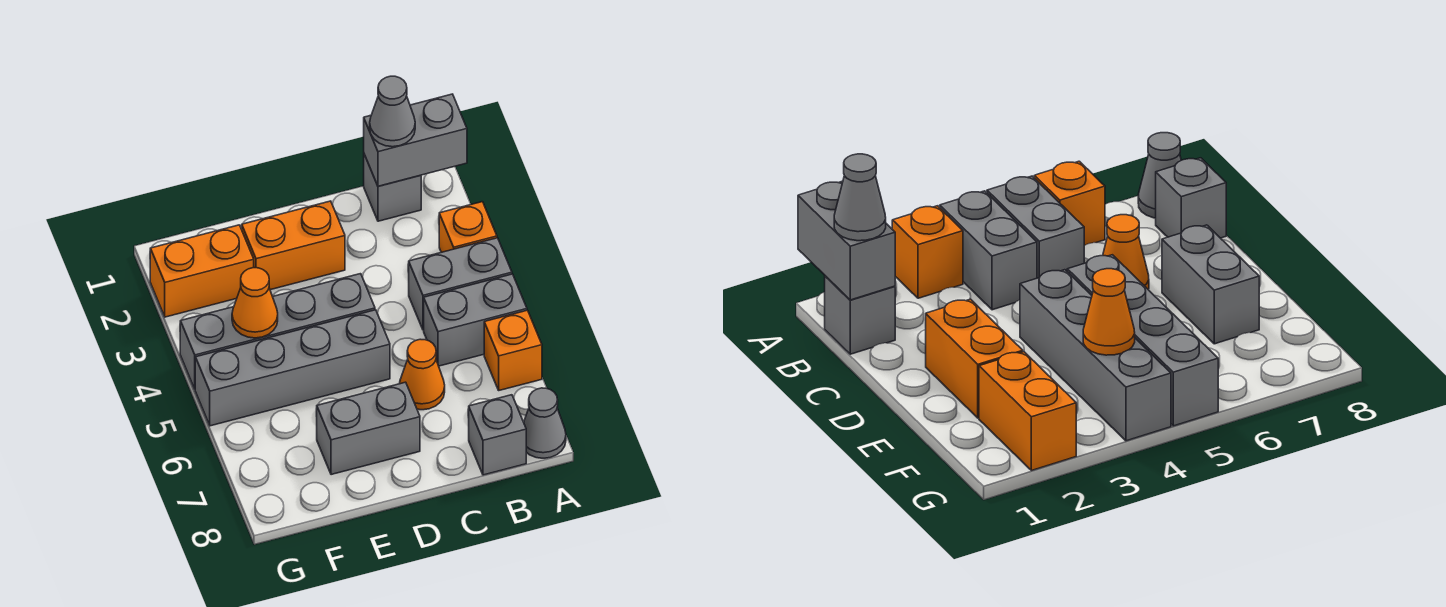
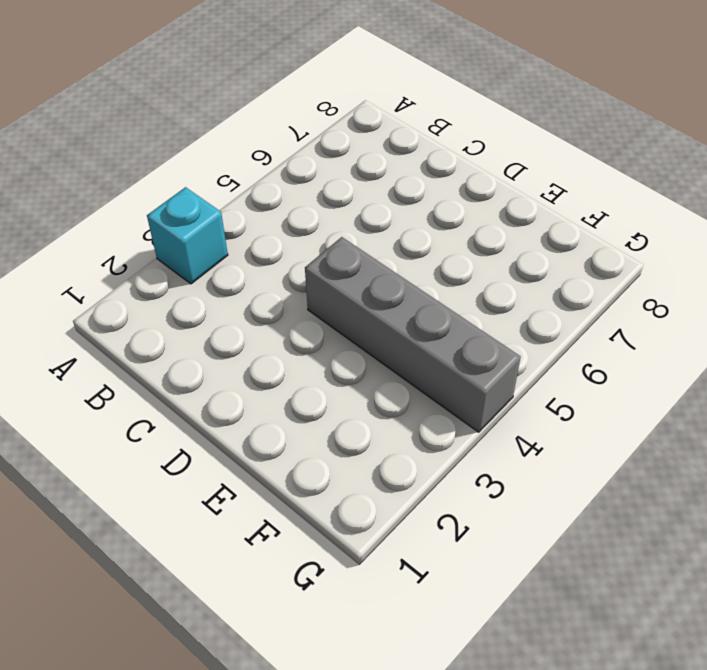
cyan 1x1 brick [147,187,228,284] -> orange 1x1 brick [439,202,497,252]
none -> grey 1x2 brick [409,238,512,330]
none -> grey 1x2 brick [424,274,527,366]
none -> orange 1x1 brick [484,310,542,390]

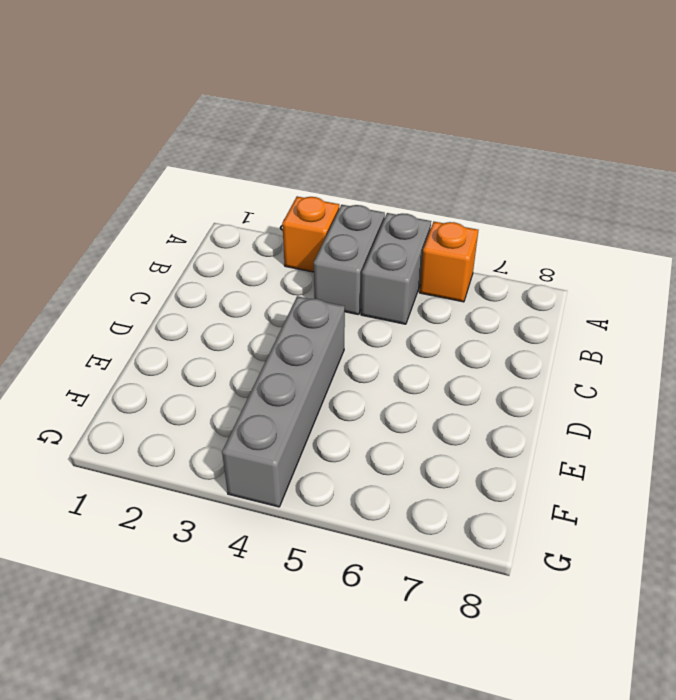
none -> grey 1x1 cone [524,388,566,458]
none -> grey 1x1 brick [364,154,421,221]
none -> grey 1x1 brick [469,395,526,475]

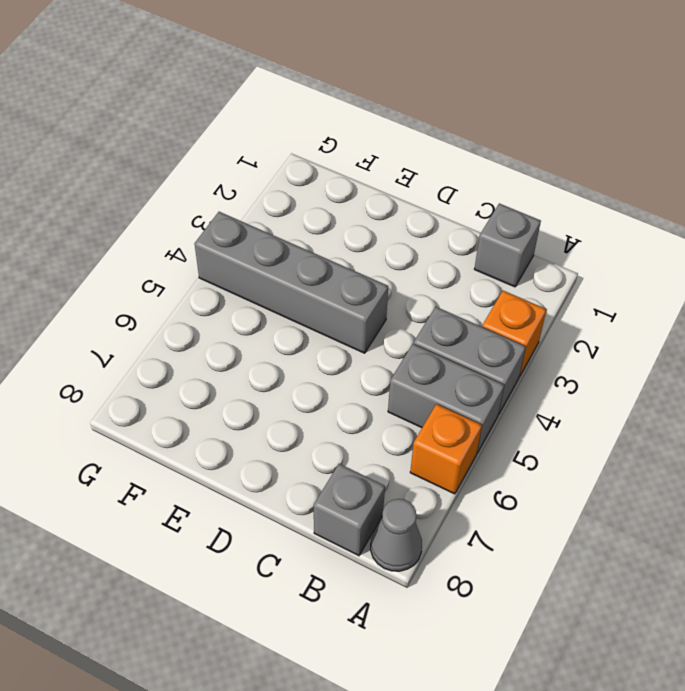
none -> orange 1x1 cone [399,339,445,410]
none -> orange 1x2 brick [242,201,345,290]
none -> grey 1x4 brick [195,310,390,426]

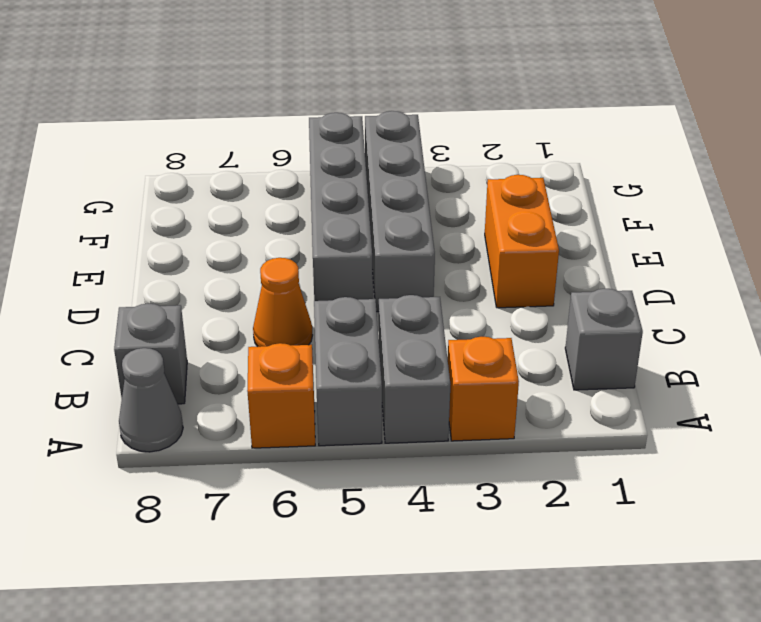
none -> grey 1x2 brick [317,382,420,475]
none -> orange 1x2 brick [150,225,254,317]
none -> grey 1x2 brick [364,94,467,186]

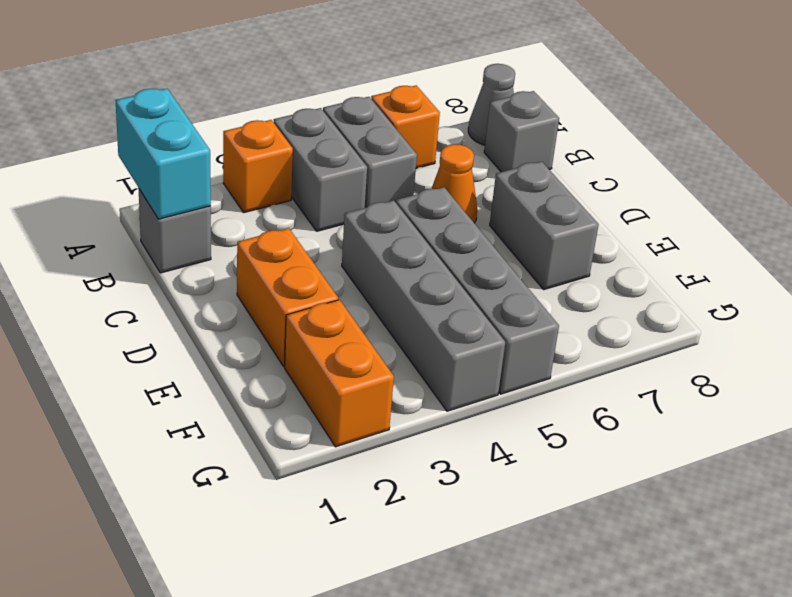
cyan 1x2 brick [116,88,211,219] -> grey 1x2 brick [364,94,467,186]
none -> orange 1x1 cone [232,268,278,338]
none -> grey 1x1 cone [370,76,415,147]

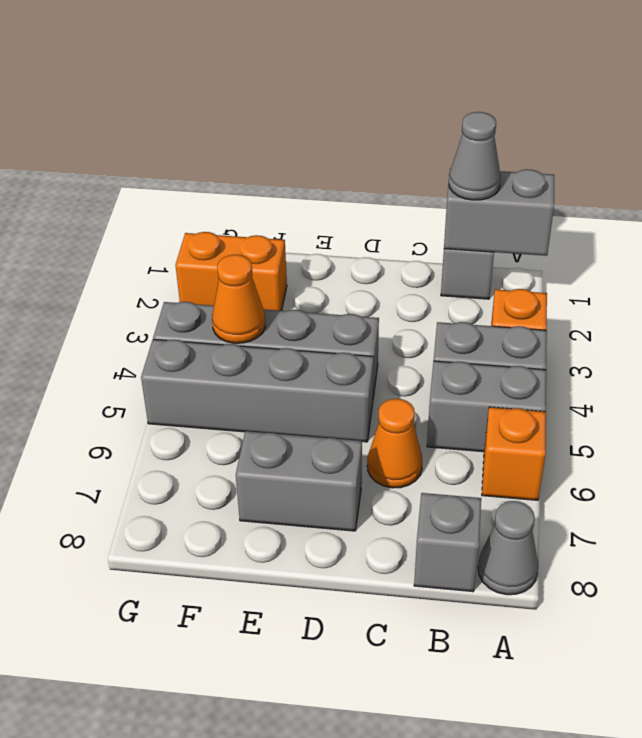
none -> orange 1x2 brick [242,201,345,290]

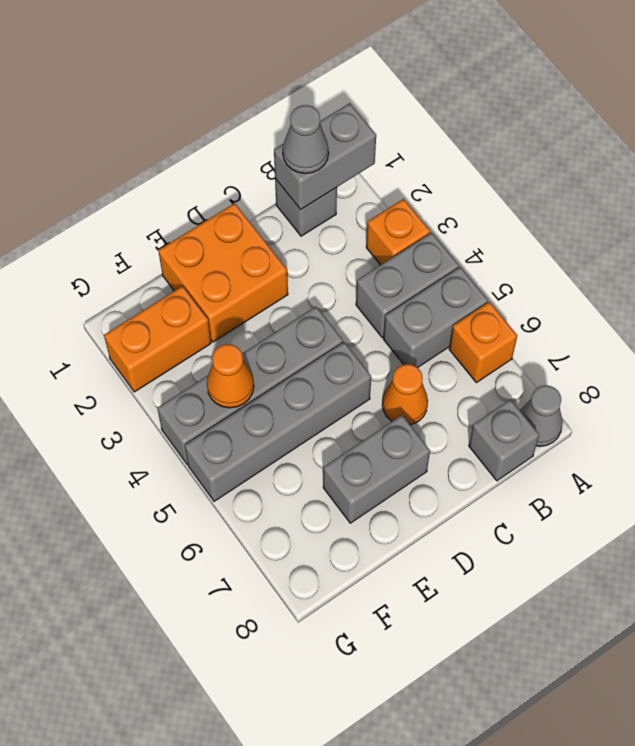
orange 2x2 brick [158,203,288,342] -> orange 1x2 brick [242,201,345,290]

